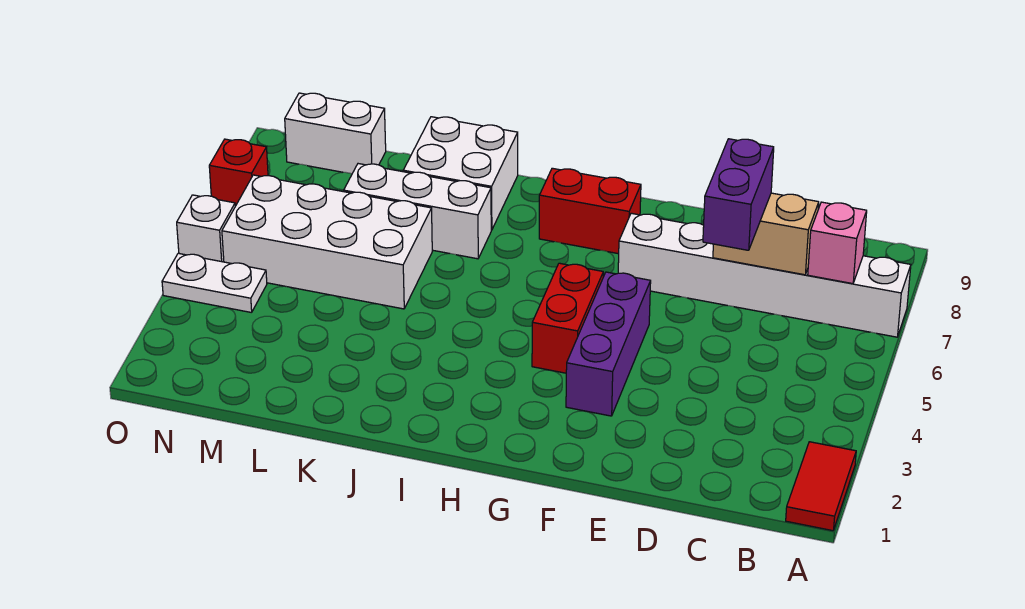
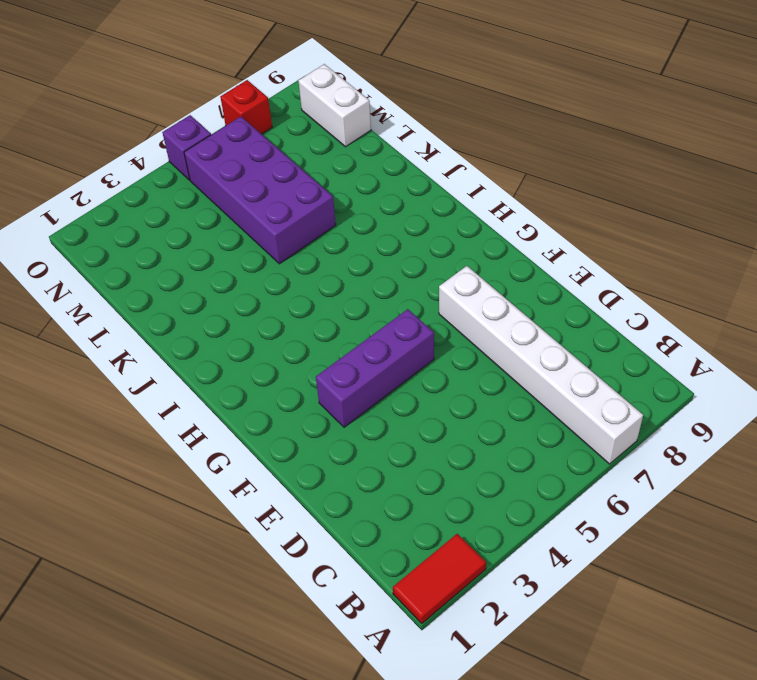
purple 2x4 brick [184,117,336,264] -> white 2x4 brick [222,175,432,309]
purple 1x1 brick [162,115,211,180] -> white 1x1 brick [177,195,235,262]
none -> red 1x2 brick [532,263,603,373]
none -> red 1x2 brick [539,168,641,254]
none -> white 1x3 brick [344,164,491,259]

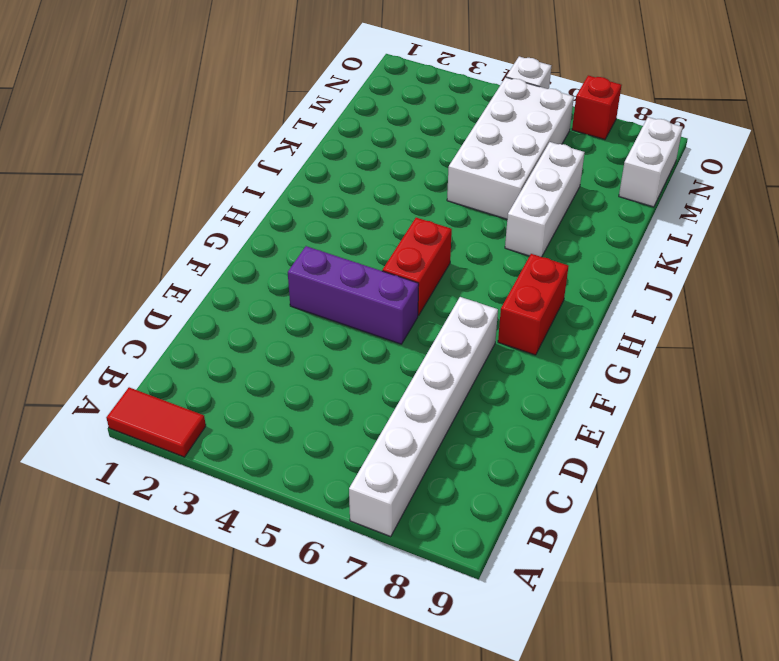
red 1x2 brick [382,218,452,316] -> red 1x2 brick turned to [532,263,603,373]
none -> white 2x2 brick [403,117,518,230]
none -> white 1x2 plate [162,253,267,313]
none -> pink 1x1 brick [808,202,867,284]

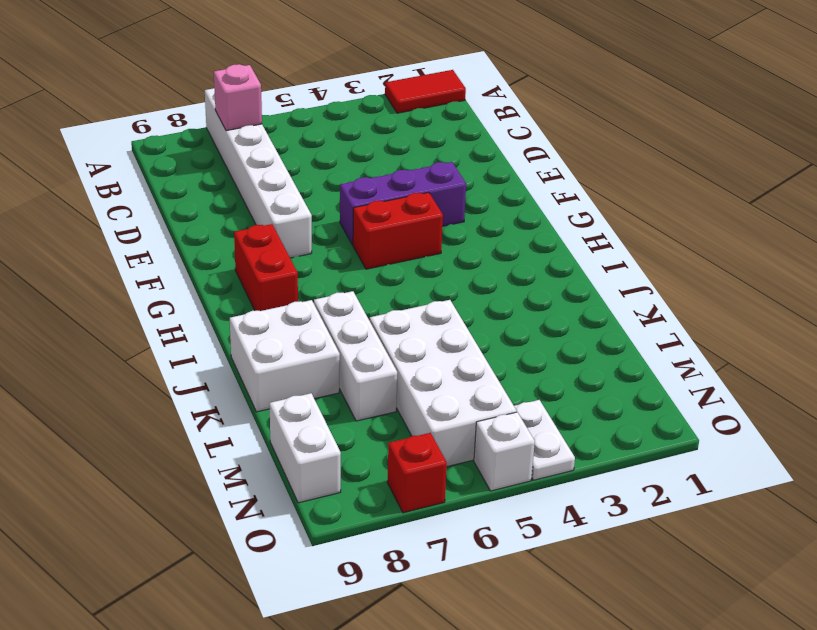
none -> tan 1x2 brick [713,193,819,275]
none -> purple 1x2 brick [703,139,774,250]

